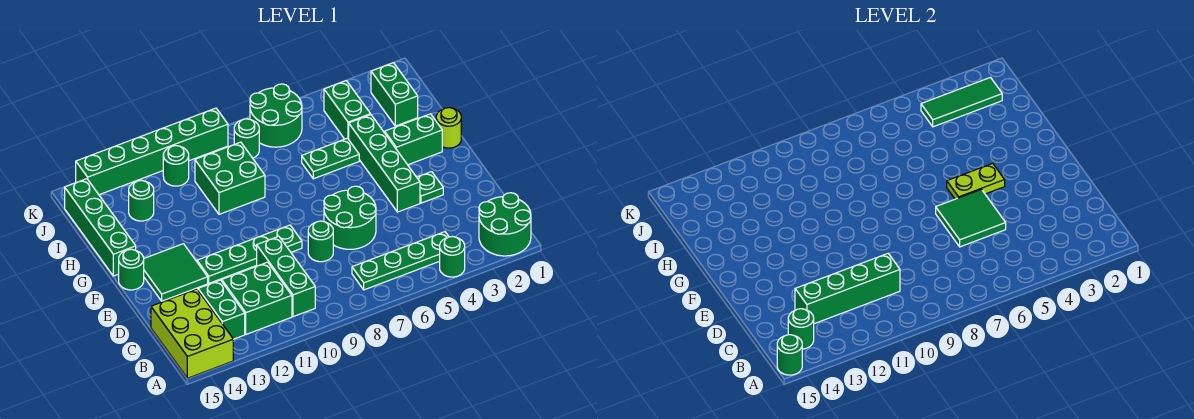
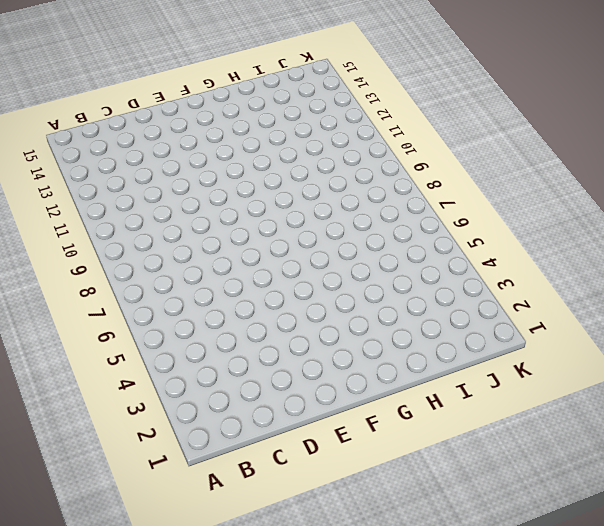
none -> green 2x2 round brick [479,193,531,256]
none -> green 1x1 round brick [440,237,465,277]
none -> lime 2x3 brick [151,289,233,378]
none -> green 1x4 plate [352,232,449,290]

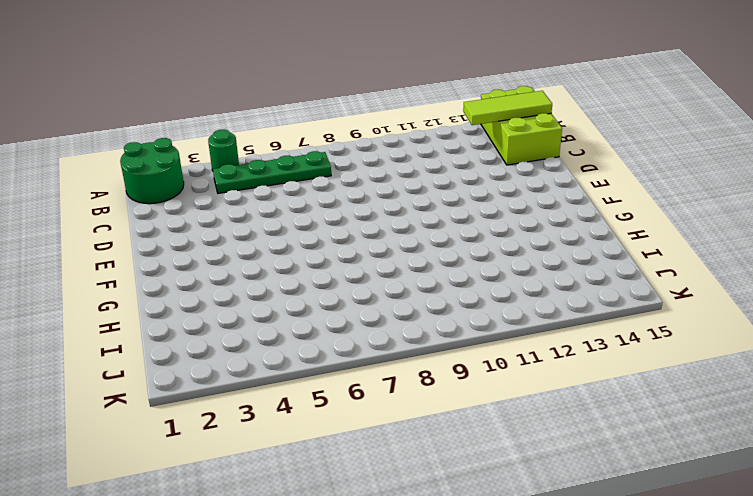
lime 1x3 tile [463,91,552,125] -> green 1x1 round brick [788,309,814,349]
none -> green 1x3 brick [257,236,315,317]
none -> green 2x2 brick [221,262,292,334]
none -> green 1x2 brick [198,280,245,339]
none -> green 2x2 round brick [324,186,376,249]

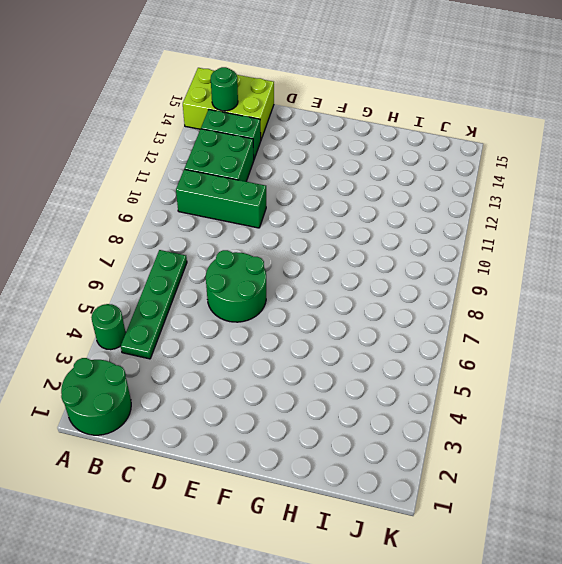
none -> green 1x1 round brick [308,221,333,262]
none -> green 1x1 plate [417,172,443,203]
none -> green 1x4 brick [349,115,420,212]
none -> green 1x4 plate [197,225,302,283]

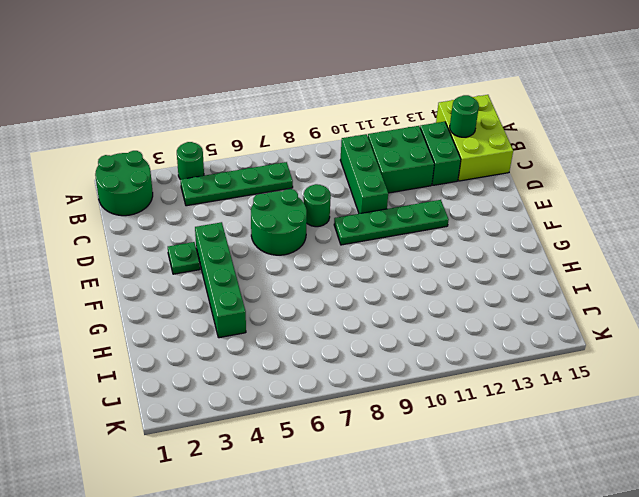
none -> green 2x2 tile [144,244,208,301]
none -> green 1x1 round brick [119,249,144,290]
none -> lime 1x1 round brick [436,108,461,148]
none -> green 1x2 brick [385,114,442,165]

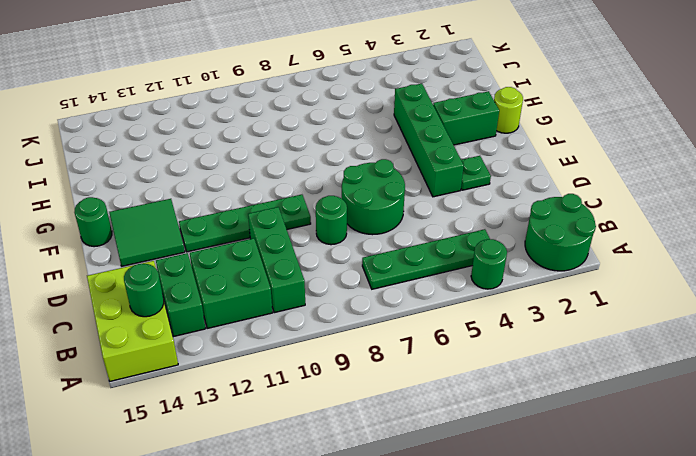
none -> green 1x4 brick [65,179,136,276]
none -> green 1x2 plate [302,138,359,179]
none -> green 2x2 brick [195,142,265,214]
none -> green 1x2 brick [371,63,418,126]

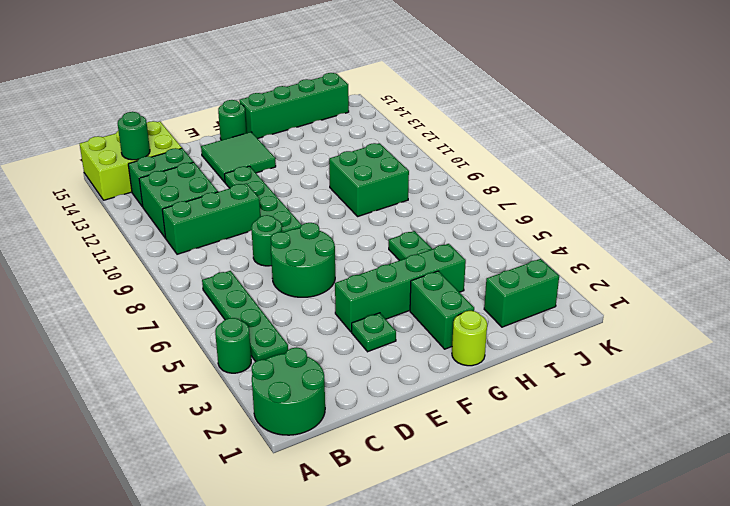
none -> green 1x2 brick [324,81,371,139]
none -> green 1x1 round brick [129,180,154,221]
none -> green 2x2 round brick [250,84,302,147]
none -> green 1x1 round brick [234,119,259,158]

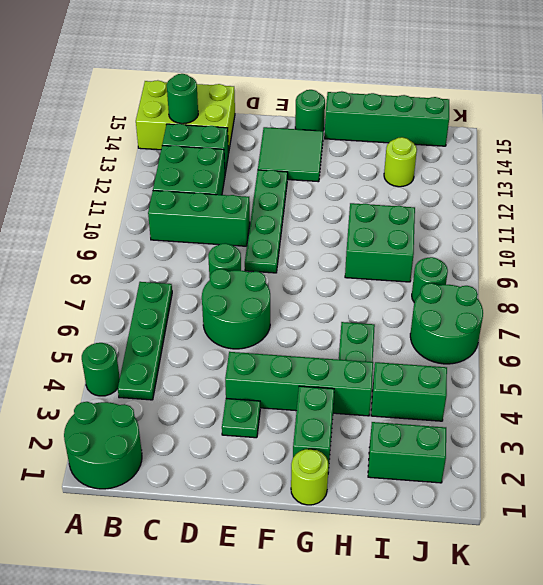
lime 1x1 round brick [384,137,417,187] -> green 1x1 round brick [129,180,154,221]
none -> green 1x1 round brick [163,146,189,186]
none -> green 1x6 brick [76,108,228,195]
none -> green 1x1 round brick [777,335,802,375]
none -> green 1x4 brick [795,253,900,324]

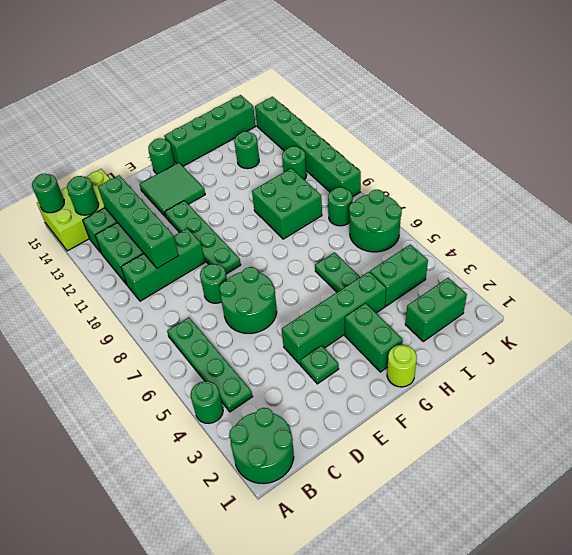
none -> green 2x2 tile [936,189,1006,247]
none -> lime 1x2 plate [947,163,1005,199]
none -> green 1x3 tile [921,78,1002,127]

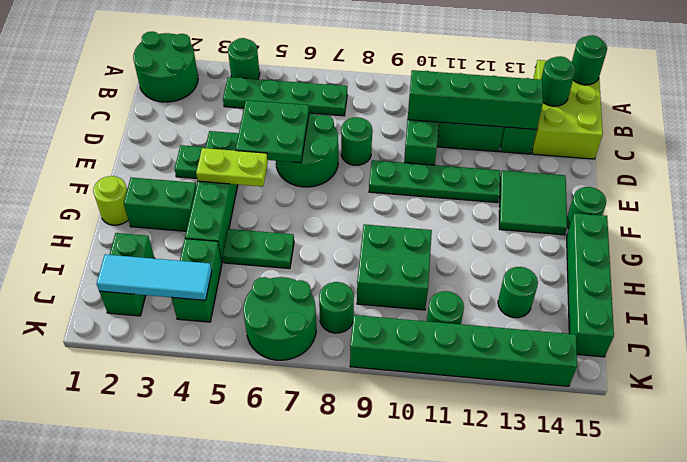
green 2x2 plate [236,100,309,163] -> green 2x2 tile [936,189,1006,247]
cyan 1x3 tile [97,254,212,300] -> green 1x3 tile [921,78,1002,127]

